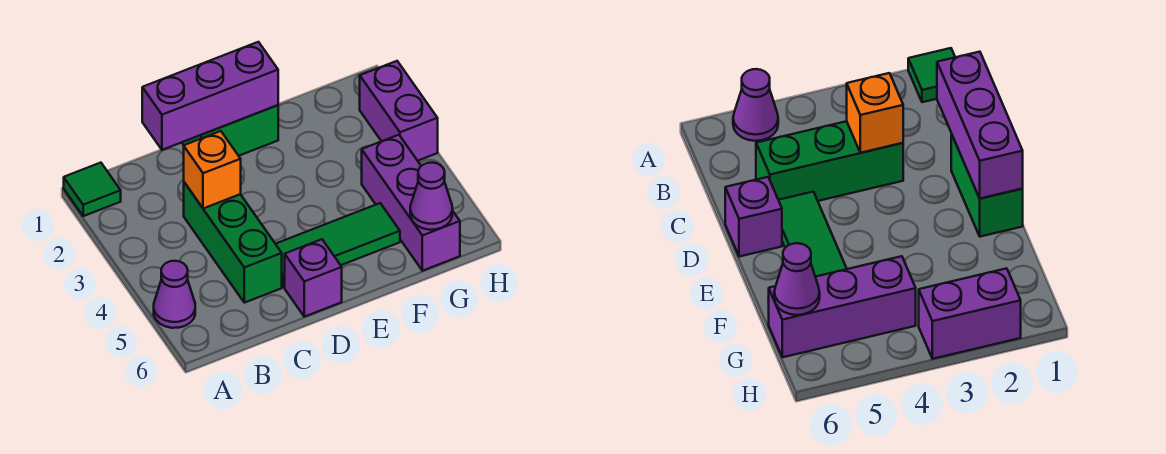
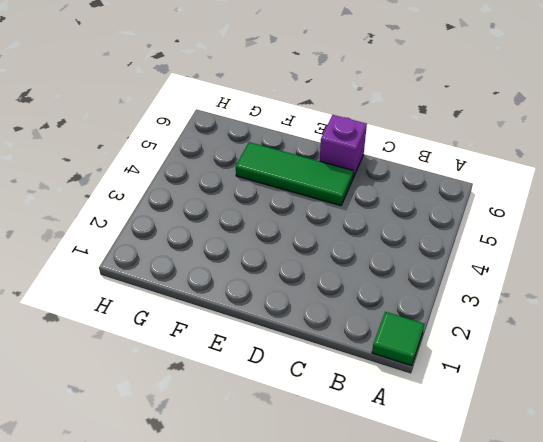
none -> purple 1x1 cone [154,261,195,328]
none -> green 1x3 brick [184,182,282,303]

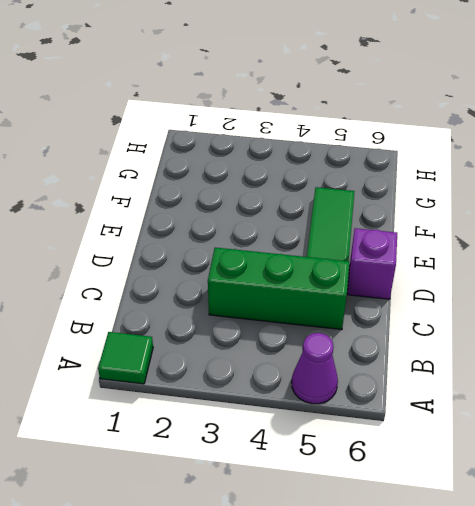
none -> green 1x2 brick [182,105,278,156]
none -> purple 1x3 brick [362,135,460,271]

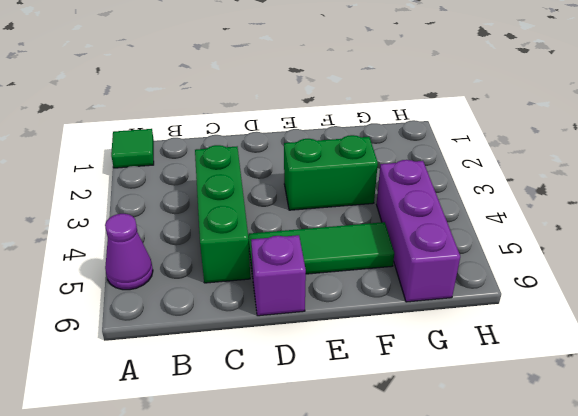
green 1x2 brick [284,135,378,210] -> green 1x2 brick moved to [182,105,278,156]
none -> purple 1x2 brick [360,61,438,161]
none -> purple 1x3 brick [142,42,278,150]

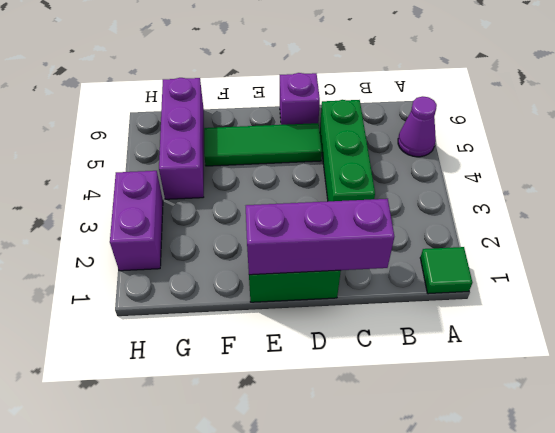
none -> orange 1x1 brick [184,131,241,209]
none -> purple 1x1 cone [410,163,452,230]

